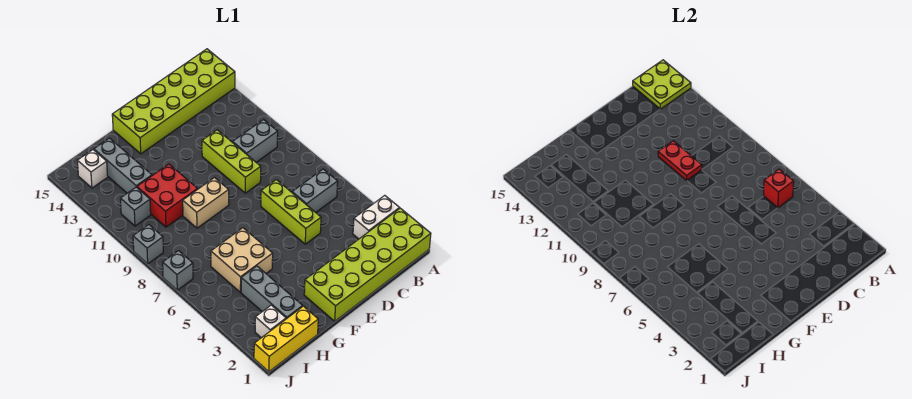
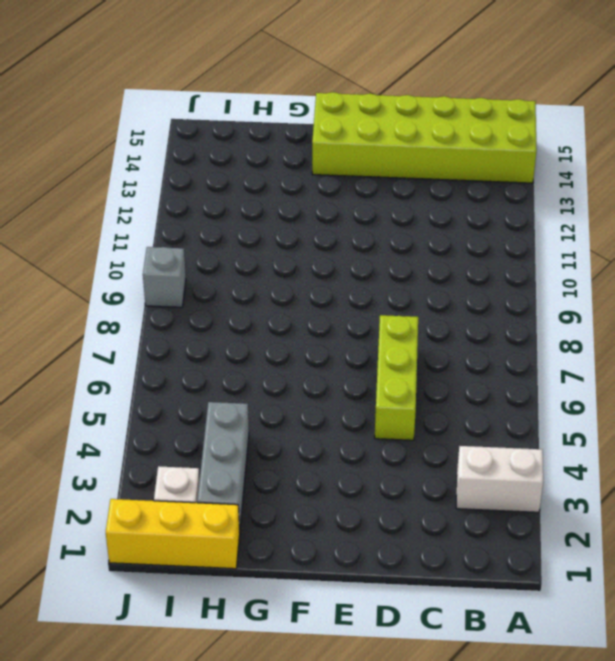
none -> lime 2x6 brick [304,208,431,321]
none -> grey 1x2 brick [292,169,338,212]
none -> grey 1x2 brick [233,120,278,162]

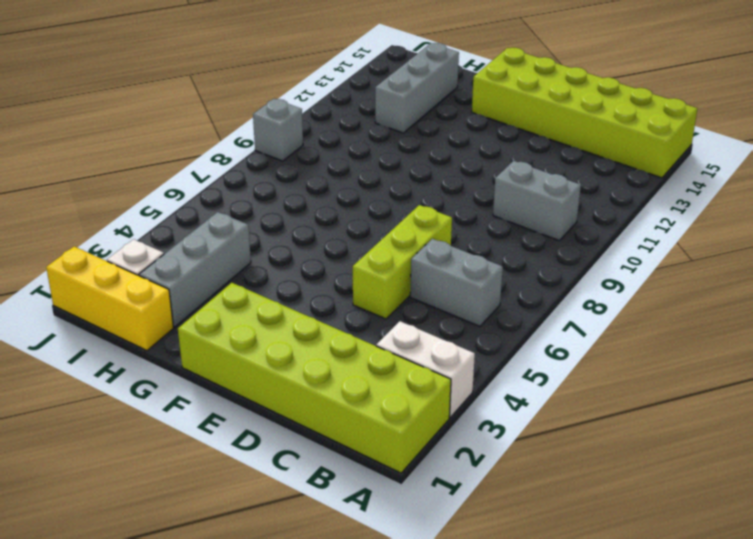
none -> lime 1x3 brick [202,130,261,193]
none -> tan 1x2 brick [183,178,229,228]
none -> tan 2x2 brick [211,228,273,292]

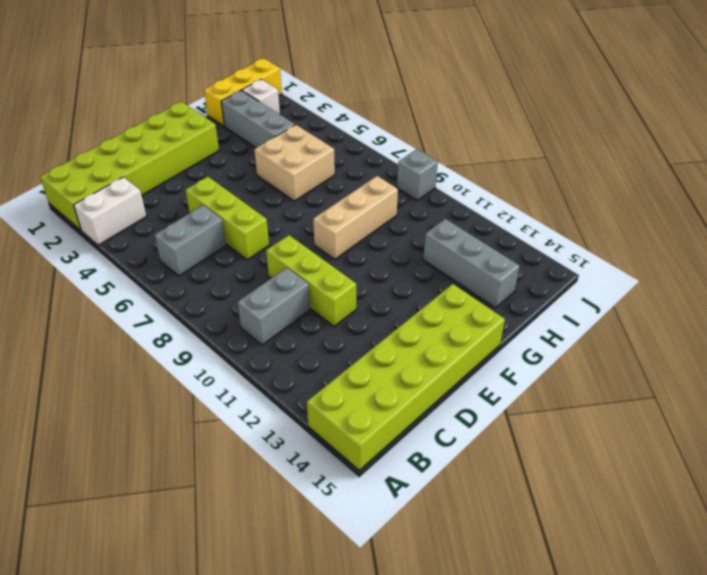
tan 1x3 brick [313,176,398,259] -> tan 1x2 brick [183,178,229,228]
none -> red 2x2 brick [137,164,198,227]
none -> grey 1x1 brick [120,187,151,226]
none -> white 1x1 brick [77,150,108,188]

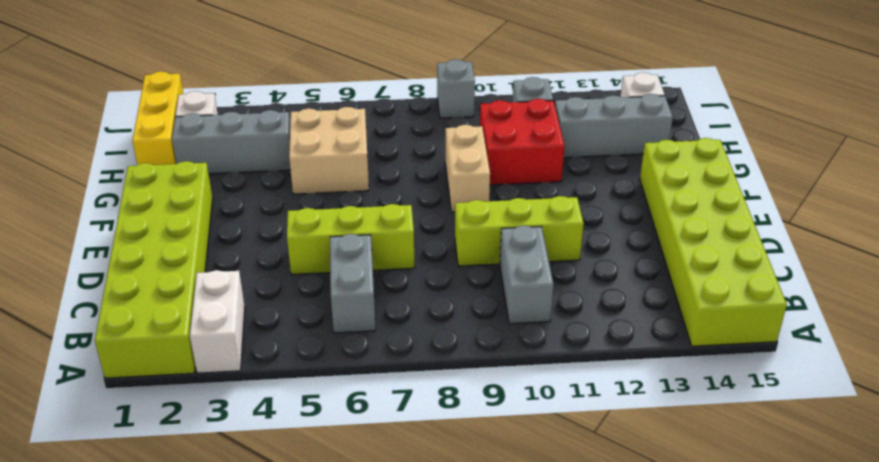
none -> grey 1x1 brick [163,251,193,290]
none -> lime 2x2 plate [633,60,691,109]
none -> red 1x1 brick [764,169,794,208]

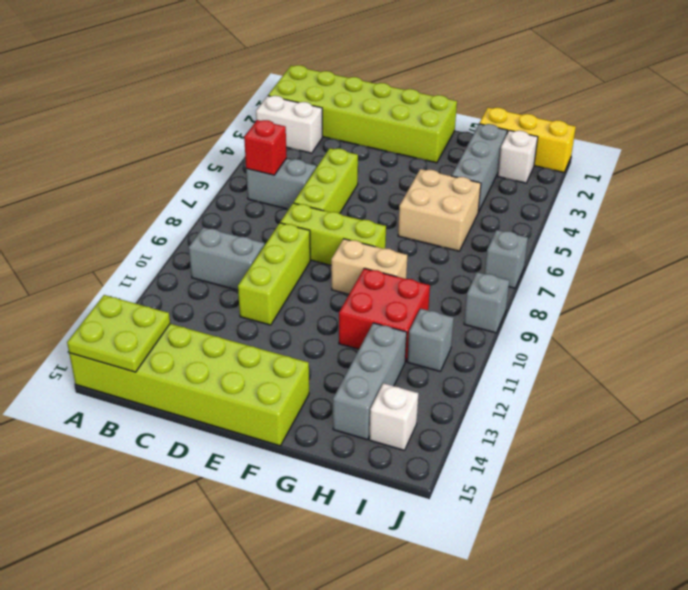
lime 1x3 brick [280,203,386,265] -> none
none -> red 1x2 plate [658,141,702,180]

